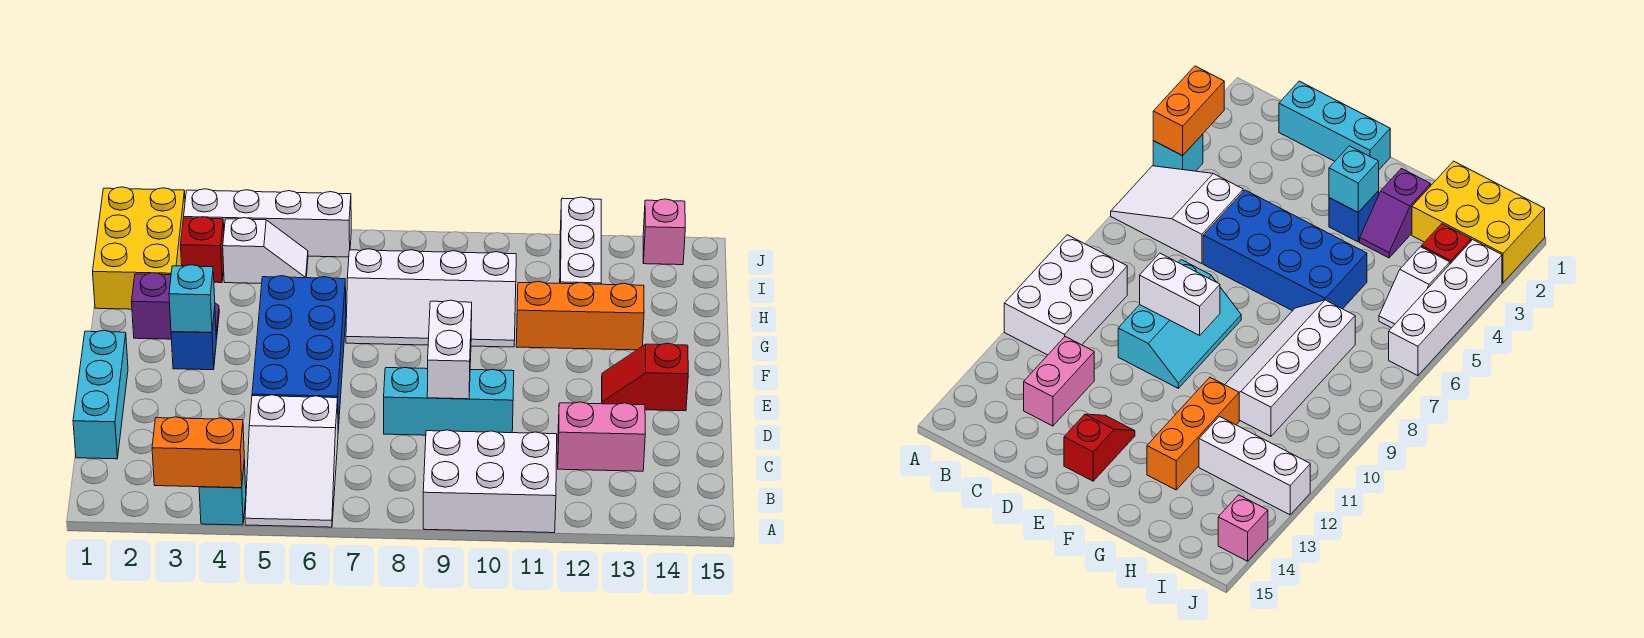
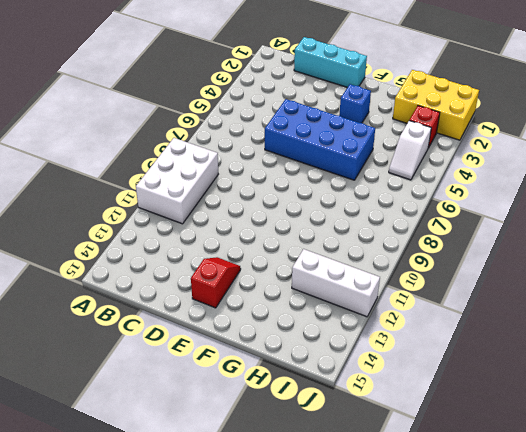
none -> cyan 1x1 brick [199,459,246,525]
none -> white 2x3 slope [245,395,338,527]
none -> pink 1x2 brick [558,402,645,471]

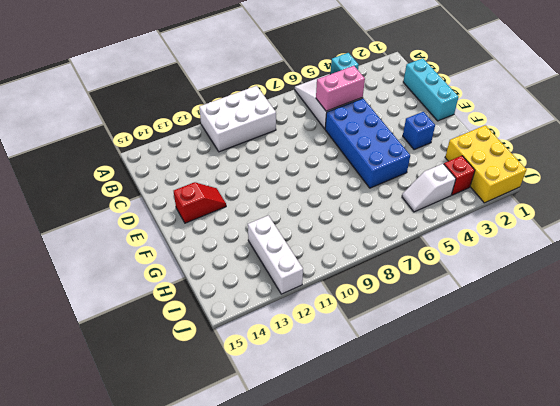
pink 1x2 brick [316,66,365,111] -> pink 1x2 brick moved to [558,402,645,471]
none -> cyan 2x3 slope [384,367,514,435]
none -> purple 1x2 slope [132,273,219,340]
none -> white 2x4 slope [346,249,516,347]

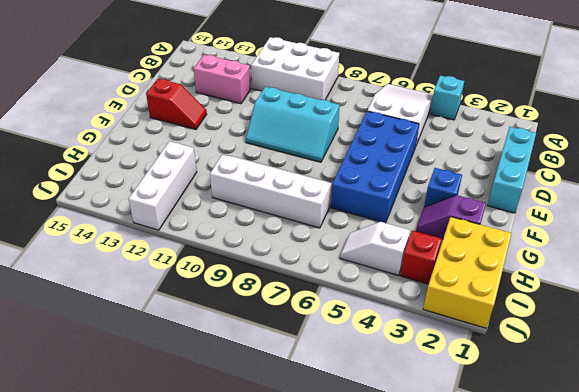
none -> orange 1x3 brick [516,281,644,350]
none -> white 1x4 brick [184,189,351,257]
none -> pink 1x1 brick [643,199,685,265]

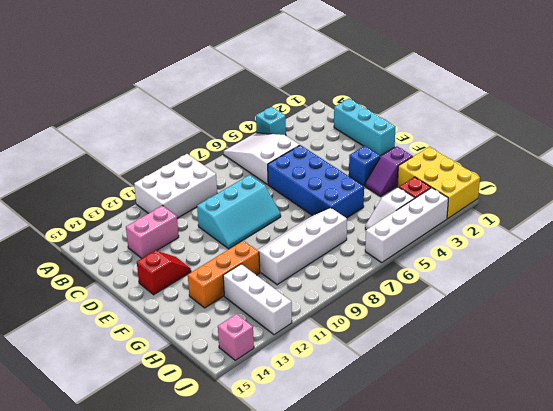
none -> orange 1x2 brick [152,417,244,488]
none -> white 1x2 brick [427,300,472,399]
none -> cyan 1x1 brick [169,265,215,332]

